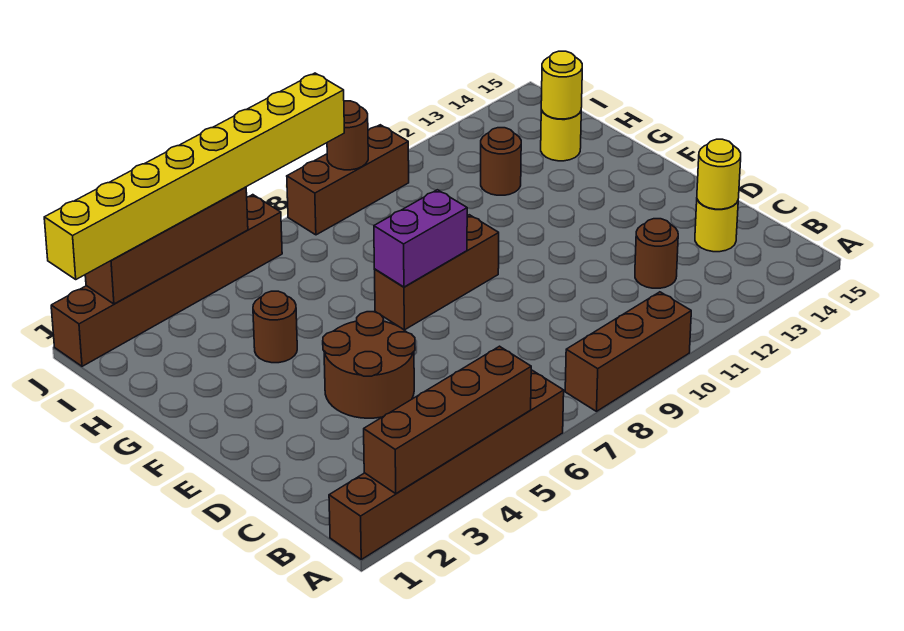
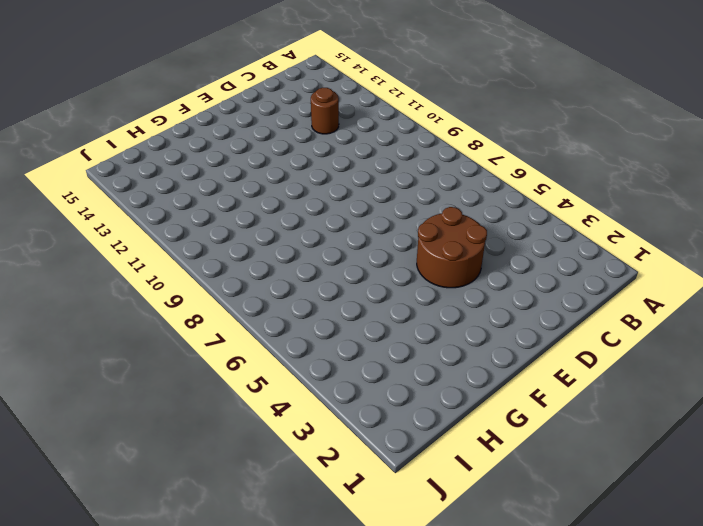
none -> brown 1x6 brick [329,370,564,559]
none -> brown 1x3 brick [565,292,691,411]
none -> yellow 1x1 round brick [695,200,738,252]

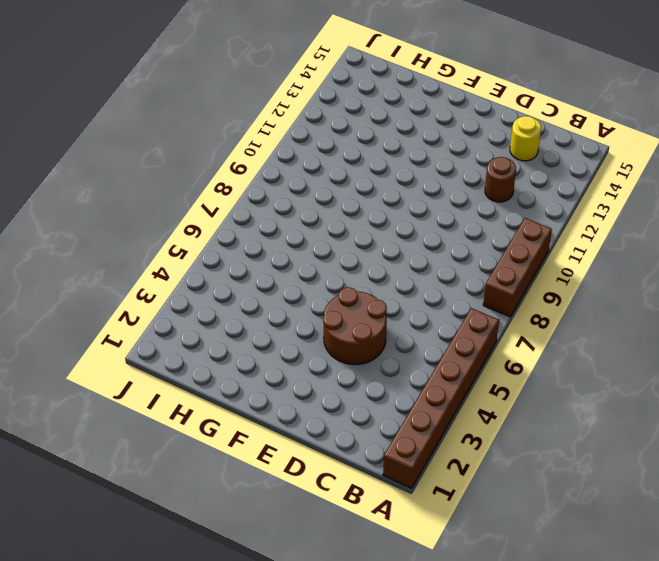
none -> brown 1x3 brick [374,215,499,330]
none -> brown 1x1 round brick [253,291,297,363]
none -> brown 1x1 round brick [481,128,521,195]

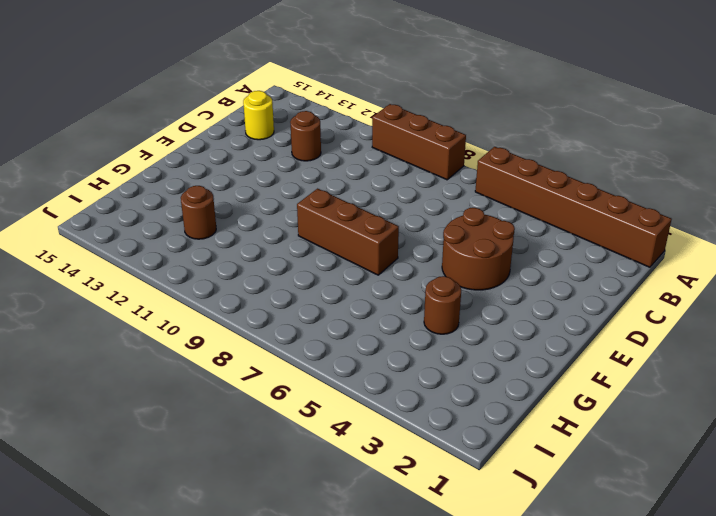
none -> yellow 1x1 round brick [541,110,581,161]
none -> brown 1x6 brick [51,195,282,366]
none -> brown 1x3 brick [287,125,409,235]

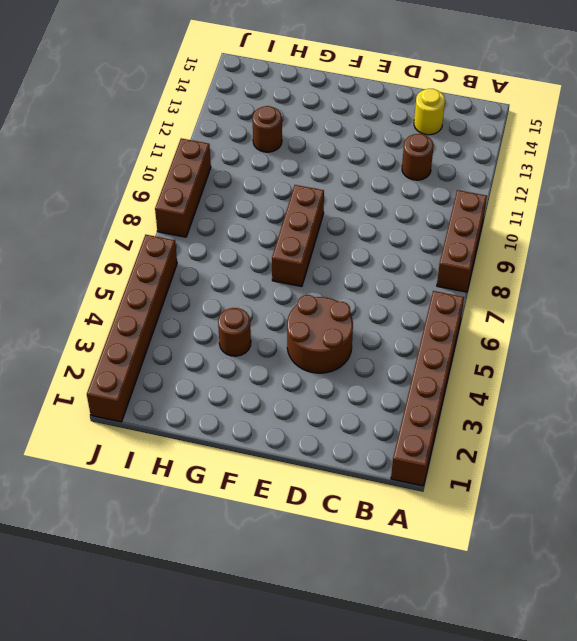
none -> yellow 1x1 round brick [541,110,581,161]
none -> brown 1x4 brick [364,346,531,494]
none -> yellow 1x1 round brick [697,139,741,209]

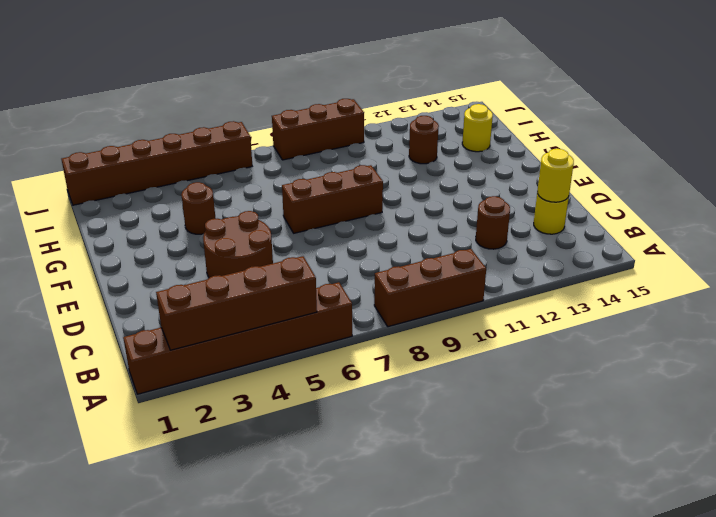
none -> purple 1x2 brick [374,190,467,287]
none -> yellow 1x1 round brick [541,51,582,119]
none -> brown 1x4 brick [85,187,248,304]

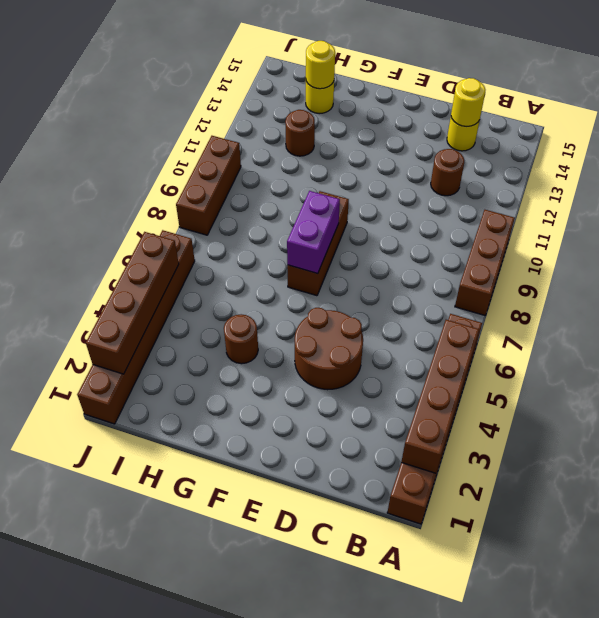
none -> brown 1x1 round brick [327,101,368,170]
none -> yellow 1x8 brick [44,73,344,279]

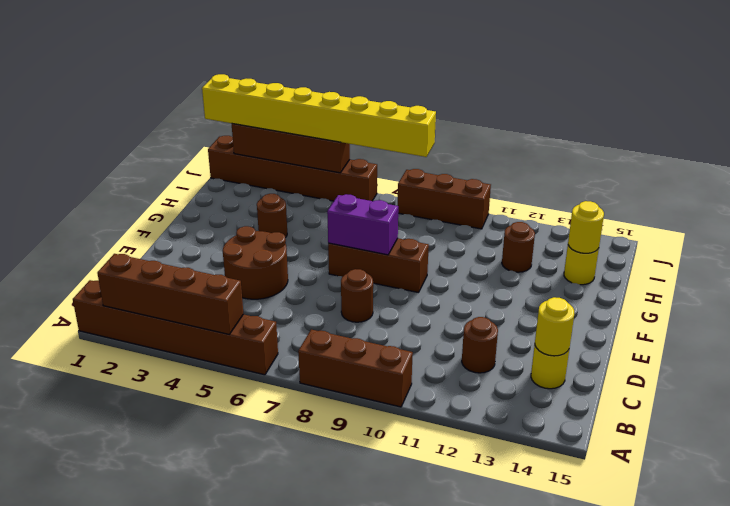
brown 1x1 round brick [341,269,373,322] -> brown 1x1 round brick moved to [327,101,368,170]

